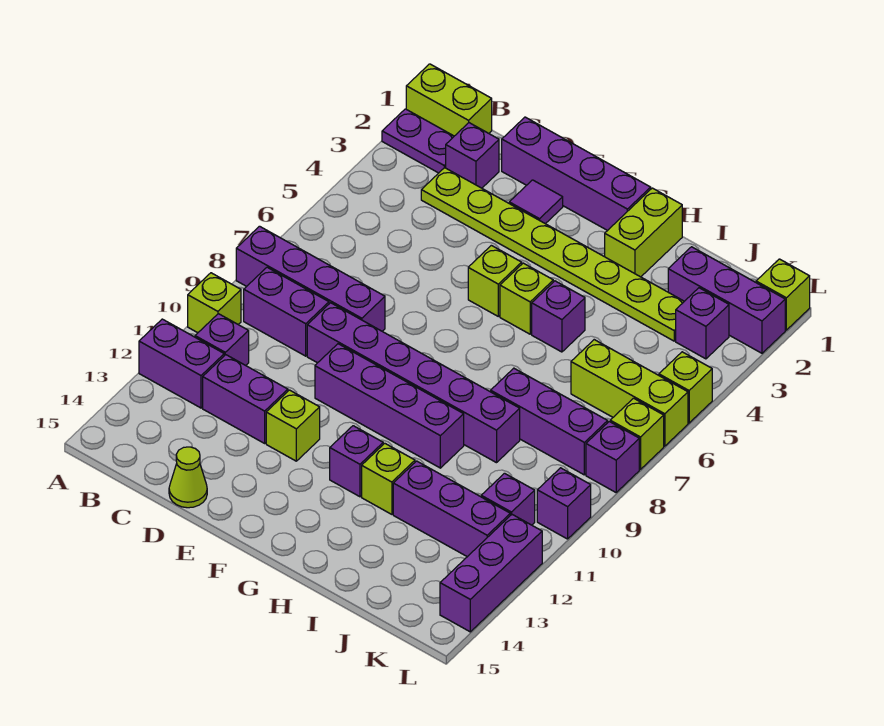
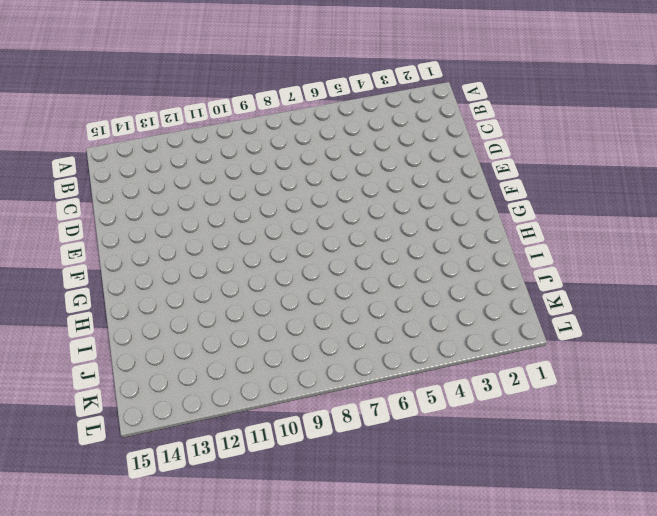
none -> lime 1x2 brick [406,64,492,136]
none -> purple 1x2 plate [382,109,454,173]
none -> purple 1x4 brick [236,226,385,331]
none -> lime 1x1 brick [188,273,241,333]

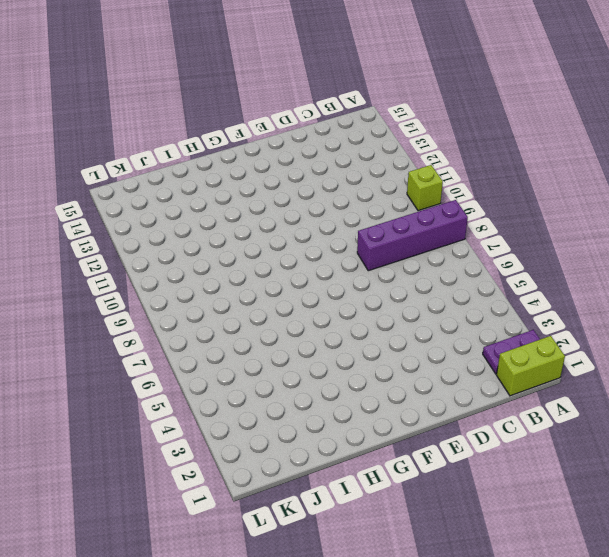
none -> purple 1x2 brick [139,319,224,408]
none -> purple 1x2 brick [244,267,329,356]
none -> purple 1x1 brick [195,314,249,365]
none -> purple 1x1 brick [446,123,499,188]

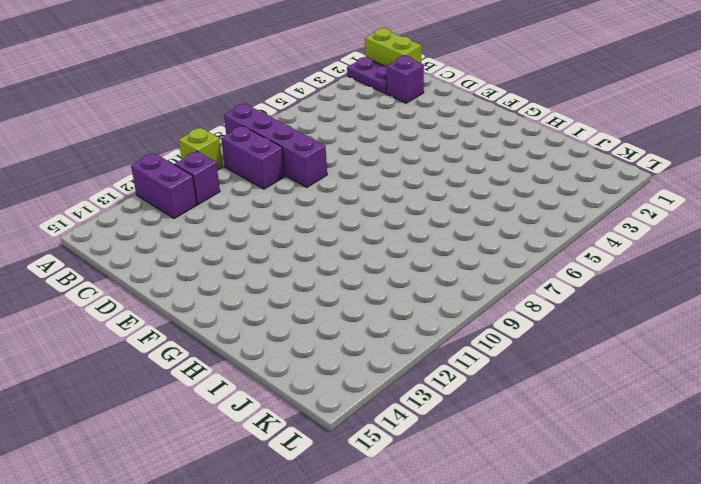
none -> lime 1x8 plate [421,168,684,341]
none -> purple 1x2 brick [203,355,288,443]
none -> purple 1x4 brick [502,117,651,231]
none -> purple 1x6 brick [307,303,520,463]

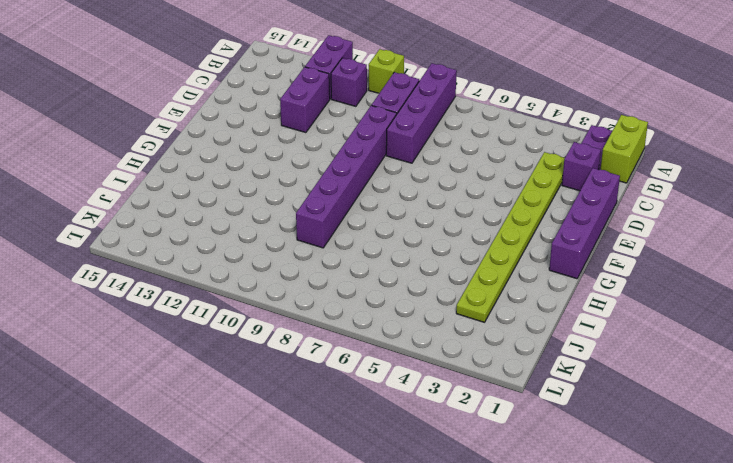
none -> lime 1x1 cone [169,447,207,508]
none -> purple 1x1 tile [509,180,563,224]
none -> purple 1x4 brick [315,344,464,468]
none -> lime 1x1 brick [266,390,320,461]

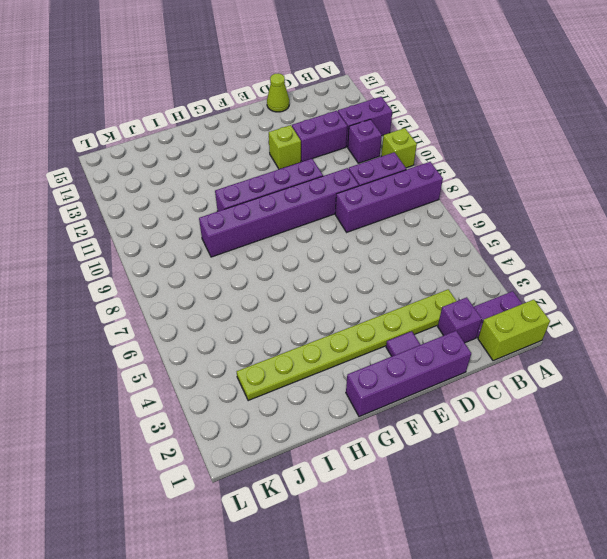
none -> lime 1x1 brick [468,245,522,316]
none -> lime 1x1 brick [500,263,553,334]
none -> purple 1x1 brick [330,426,383,497]
none -> lime 1x2 brick [605,188,682,277]

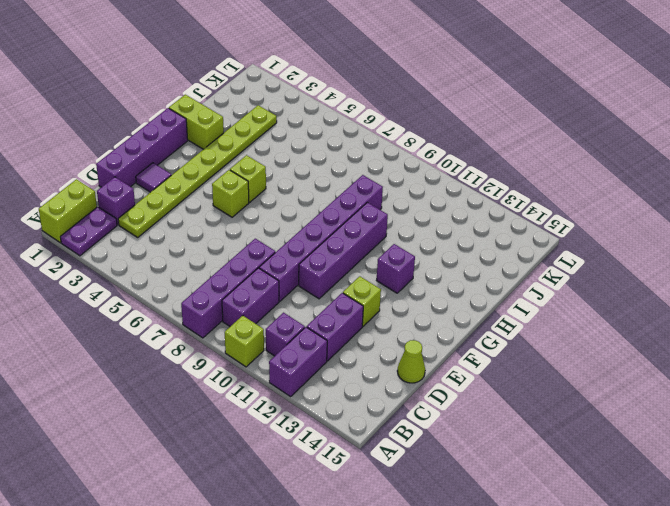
none -> purple 1x1 brick [532,281,585,352]
none -> lime 1x1 brick [362,443,415,514]
none -> purple 1x3 brick [491,368,608,475]
none -> purple 1x3 brick [393,461,510,557]

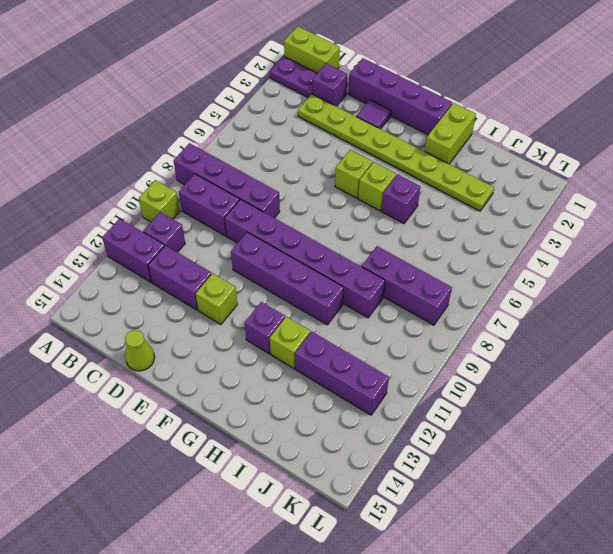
none -> purple 1x3 brick [668,247,785,353]
none -> lime 1x3 brick [571,340,688,446]
none -> purple 1x1 brick [676,288,729,359]
none -> purple 1x1 brick [481,473,535,525]

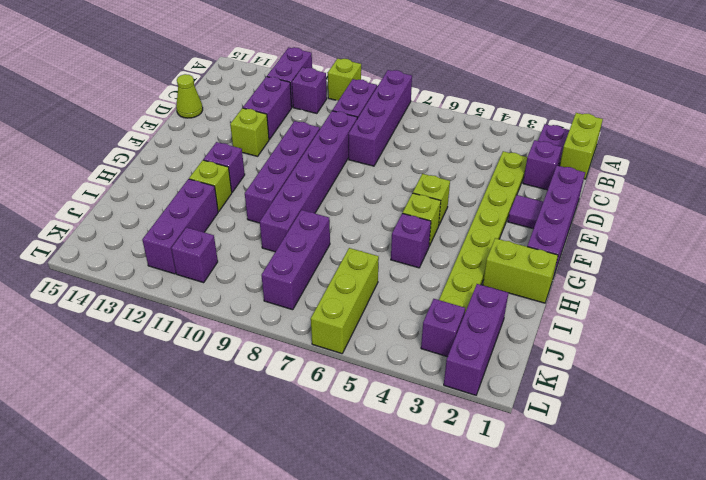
none -> lime 1x1 brick [756,259,810,330]
none -> lime 1x1 brick [659,352,712,423]
none -> lime 1x1 brick [610,398,664,469]
none -> purple 1x1 brick [586,422,639,492]

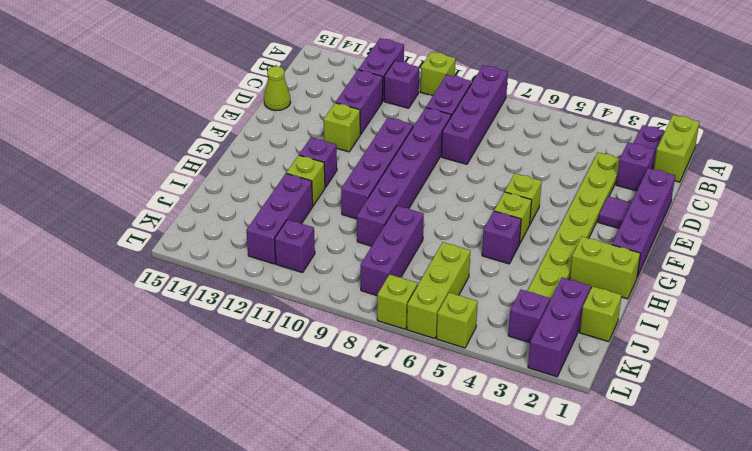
lime 1x1 brick [580,286,622,342] -> lime 1x1 brick moved to [756,259,810,330]
none -> purple 1x1 brick [586,422,639,492]
none -> purple 1x1 brick [537,468,591,539]
none -> purple 1x3 brick [440,515,542,632]

